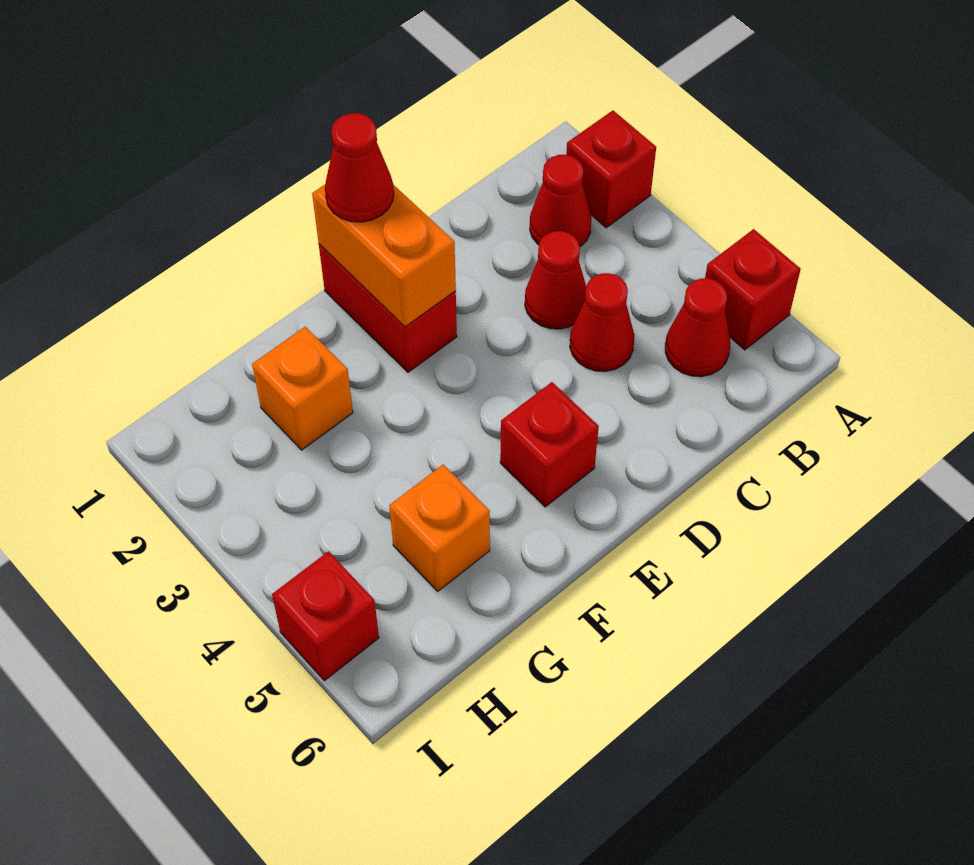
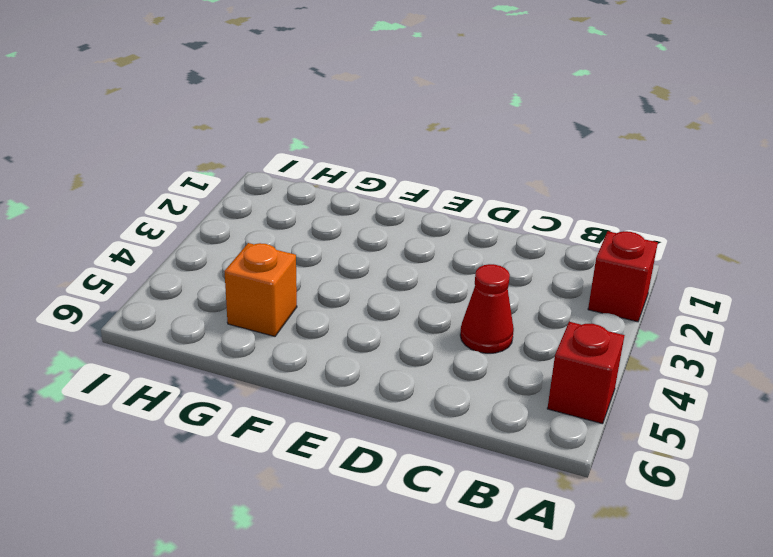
none -> red 1x1 cone [530,155,591,247]
none -> red 1x1 cone [665,278,730,377]
none -> red 1x1 cone [525,231,586,329]

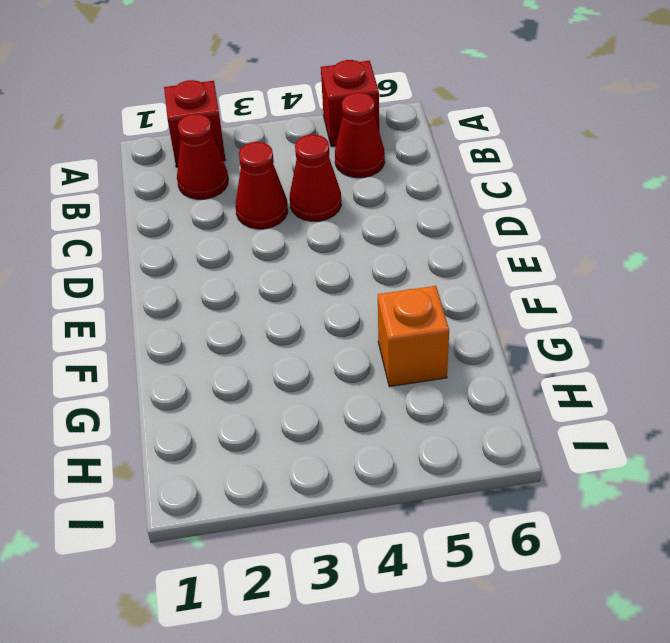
none -> red 1x2 brick [319,245,457,372]
none -> red 1x1 brick [500,382,599,507]
none -> orange 1x1 brick [252,327,353,450]

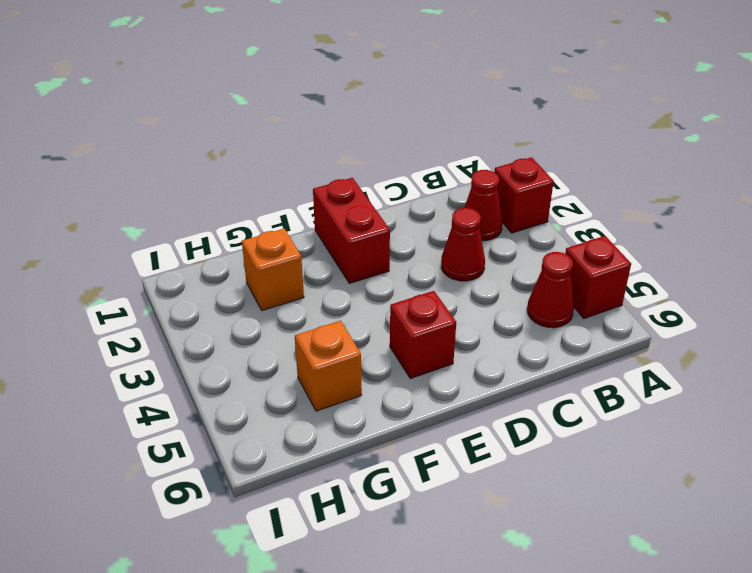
none -> red 1x1 cone [570,273,634,372]
none -> red 1x1 brick [272,551,379,681]
none -> orange 1x2 brick [312,185,456,327]

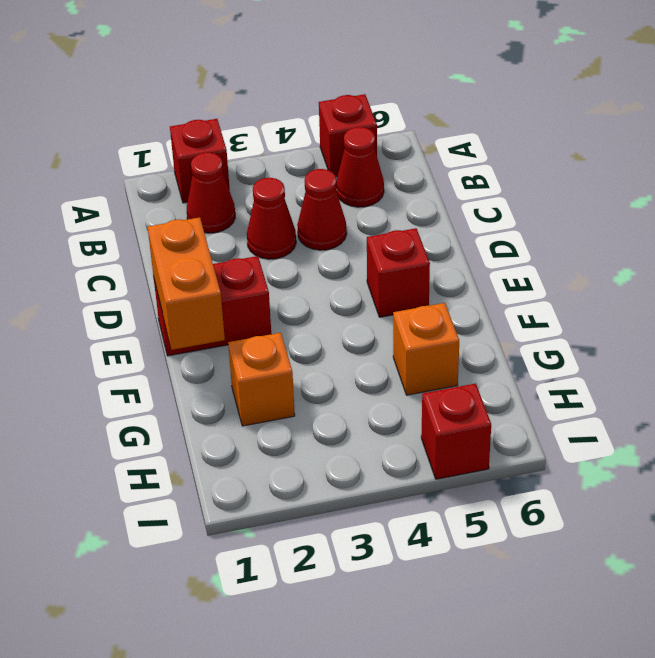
orange 1x2 brick [148,217,225,350] -> orange 1x2 brick turned to [312,185,456,327]
none -> red 1x1 cone [325,113,394,222]

